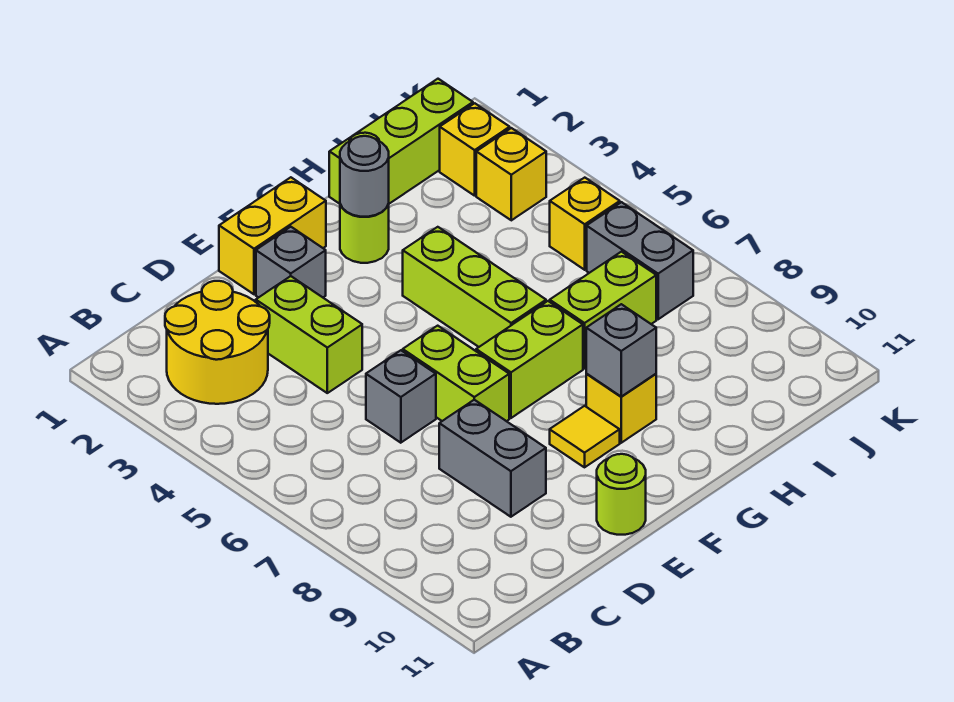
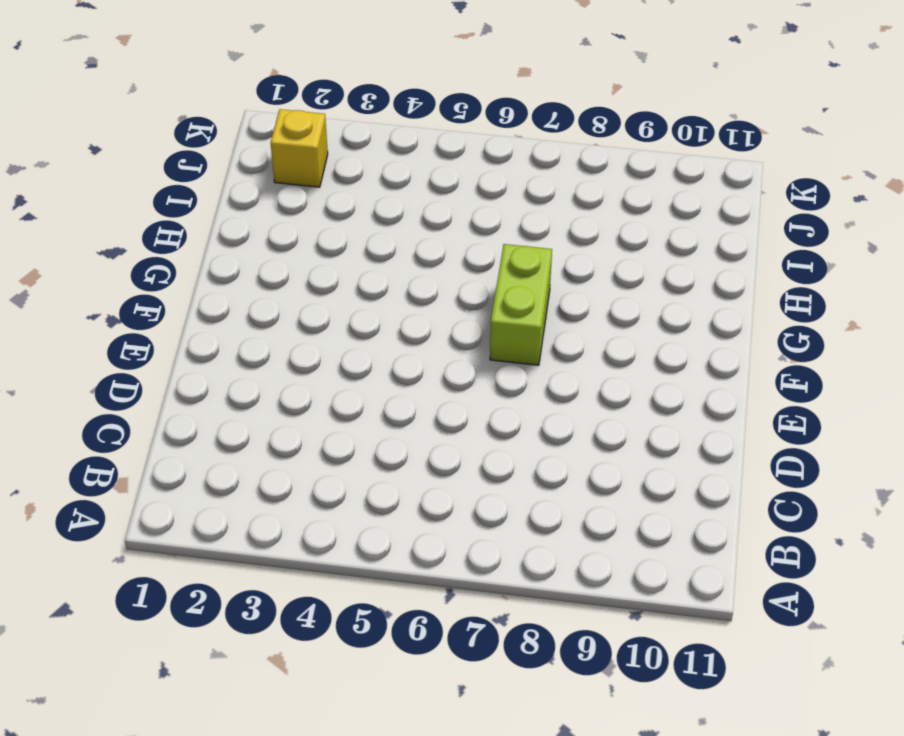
none -> yellow 2x2 round brick [165,281,270,404]
none -> lime 1x2 brick [256,276,362,393]
none -> grey 1x1 brick [366,350,436,443]

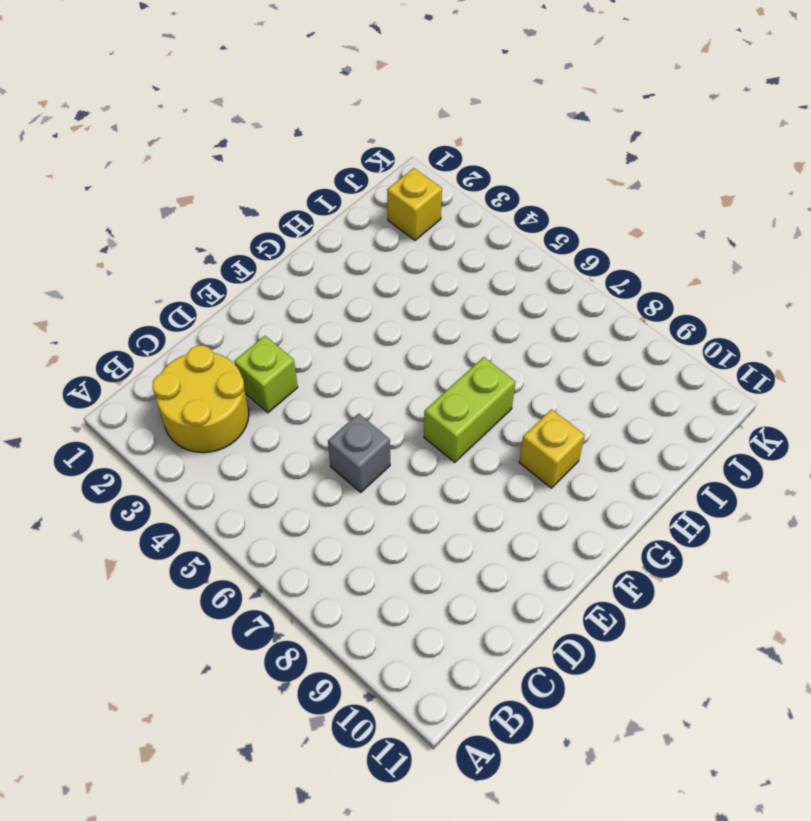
lime 1x1 brick [234,336,298,413] -> lime 1x2 brick [256,276,362,393]
none -> grey 1x2 brick [439,400,546,517]
none -> yellow 1x2 brick [219,177,326,294]
none -> grey 1x1 brick [256,227,326,298]

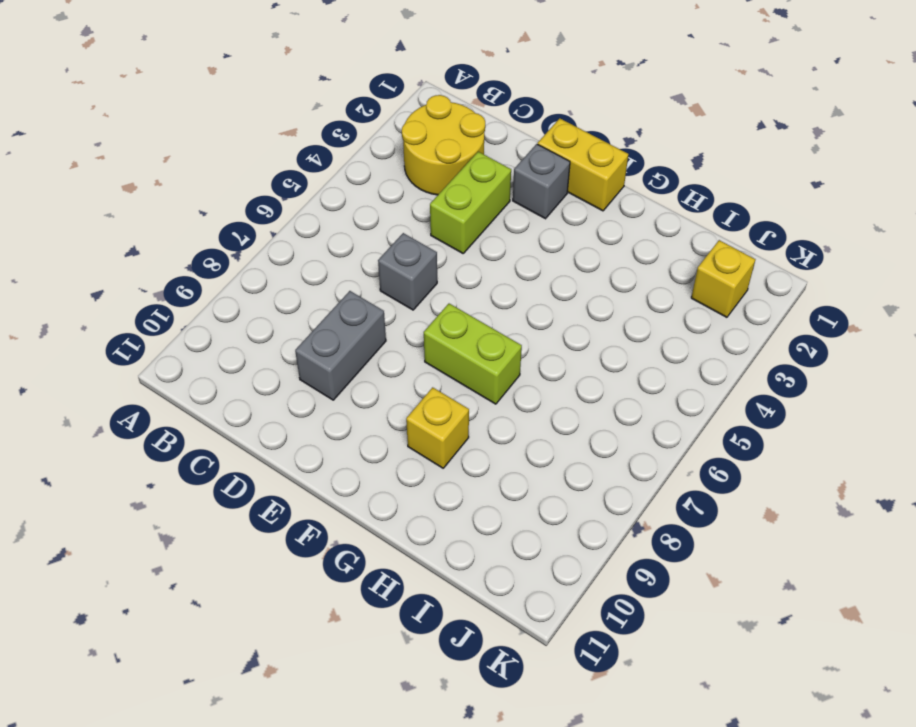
none -> lime 1x2 brick [403,326,509,421]
none -> lime 1x1 round brick [597,454,646,535]
none -> yellow 1x1 tile [550,406,620,467]

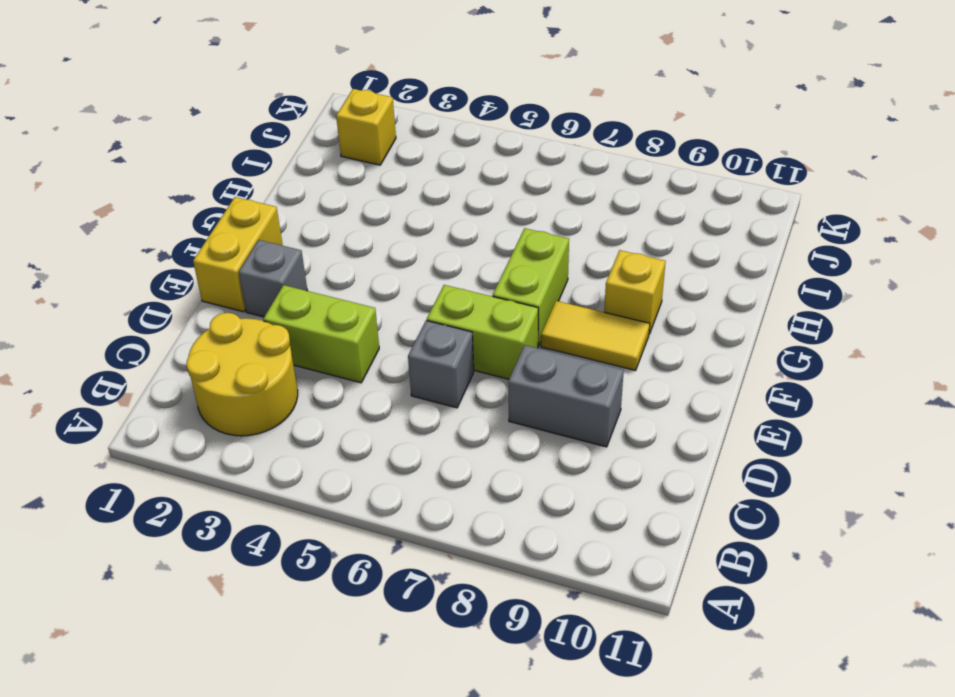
yellow 1x2 tile [541,301,650,371] -> yellow 1x1 tile [550,406,620,467]
none -> lime 1x1 round brick [597,454,646,535]
none -> lime 1x1 round brick [340,204,389,263]
none -> lime 1x3 brick [403,227,546,347]

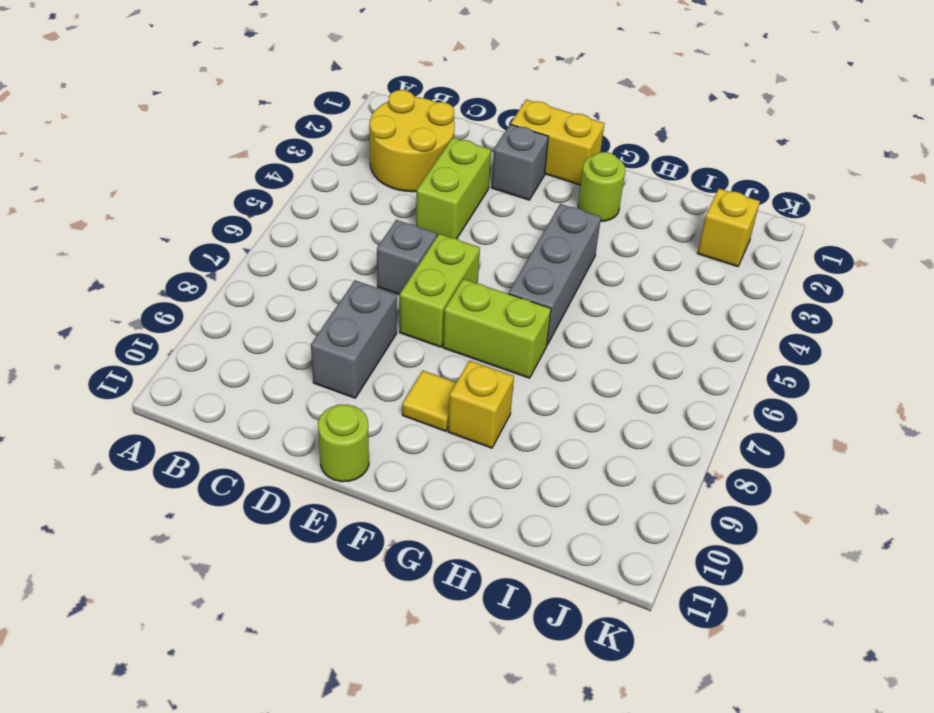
grey 1x3 brick [509,204,601,345] -> lime 1x3 brick [403,227,546,347]
none -> lime 1x3 brick [329,79,473,204]
none -> lime 1x2 brick [550,252,656,369]
none -> yellow 1x1 brick [476,128,546,220]

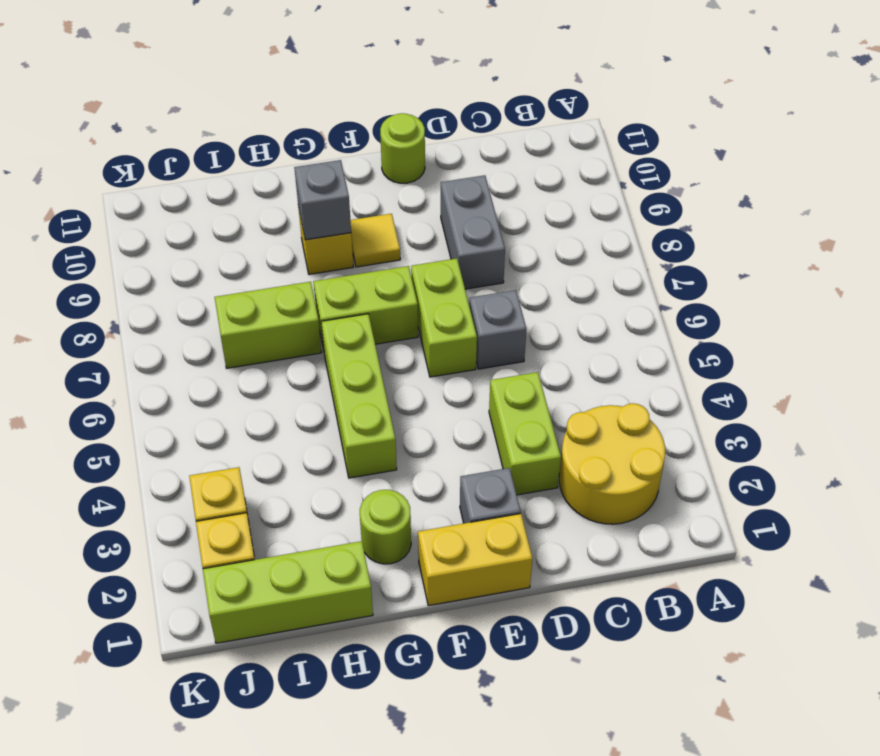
none -> yellow 1x1 brick [550,178,620,270]
none -> grey 1x2 brick [587,202,693,319]
none -> grey 1x1 round brick [340,136,389,217]

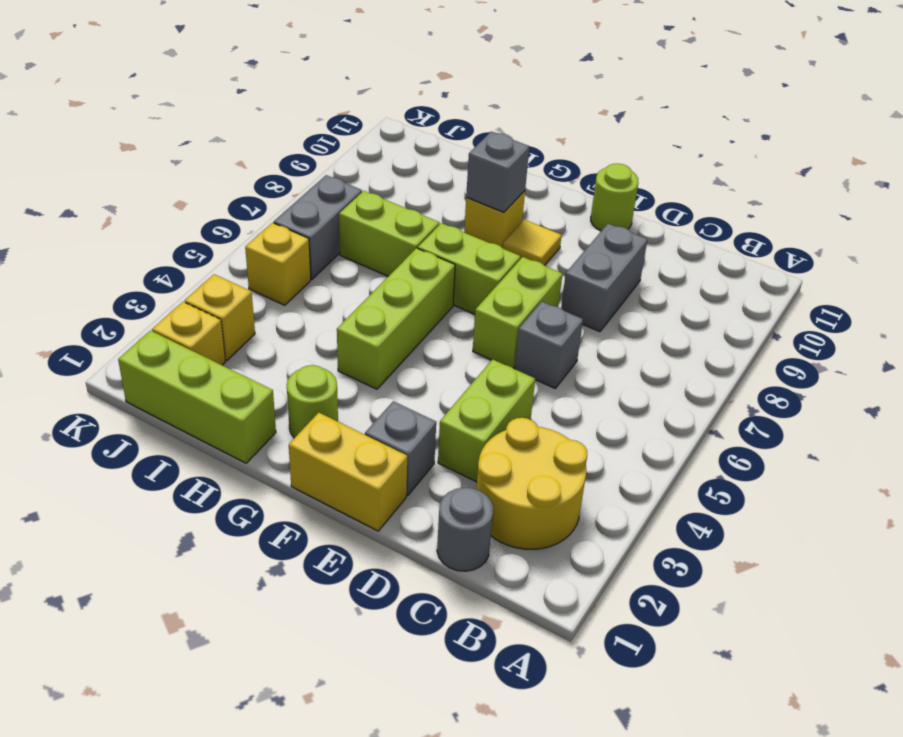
grey 1x1 round brick [437,488,493,571] -> grey 1x1 round brick moved to [340,136,389,217]

